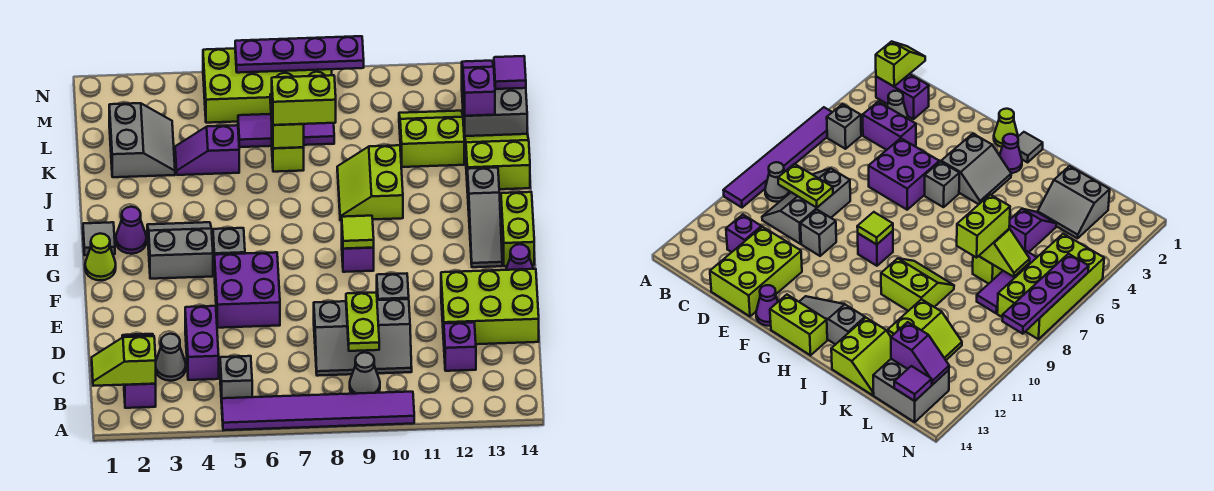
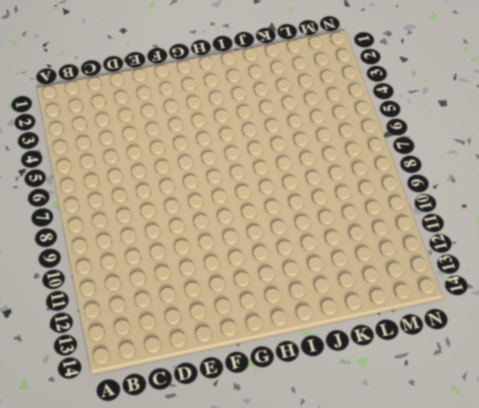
none -> purple 1x6 tile [222,392,414,430]
none -> purple 1x2 brick [122,334,156,408]
none -> grey 1x1 brick [220,356,252,403]
none -> grey 1x1 cone [350,352,380,394]

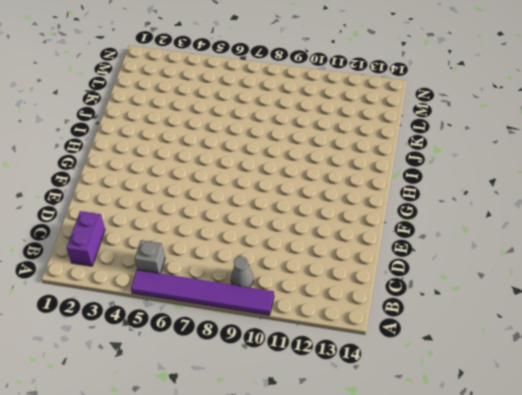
none -> grey 1x1 cone [156,334,186,381]
none -> purple 1x2 brick [185,306,219,380]
none -> grey 2x3 slope [314,299,412,376]
none -> purple 1x1 brick [444,322,476,371]

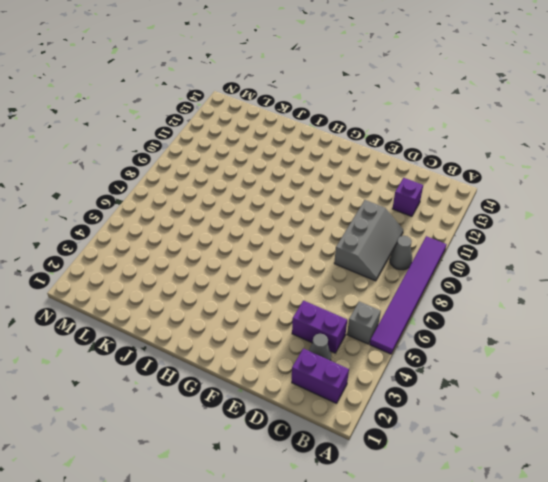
none -> lime 2x3 brick [441,269,539,344]
none -> purple 2x2 brick [215,252,280,328]
none -> grey 1x1 brick [377,273,409,300]
none -> purple 1x1 cone [506,244,533,270]

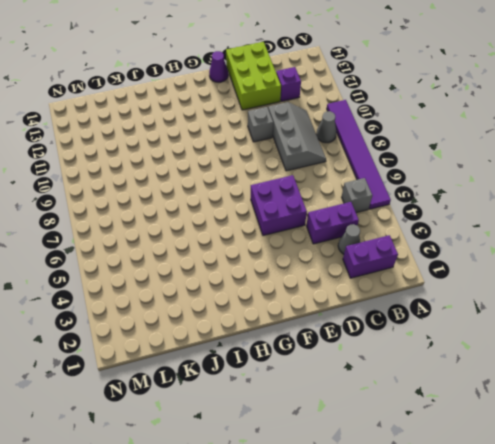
none -> lime 1x1 cone [85,233,116,280]
none -> grey 2x2 slope [147,222,213,279]
none -> grey 1x1 brick [213,228,245,276]
none -> purple 1x1 brick [342,239,374,272]

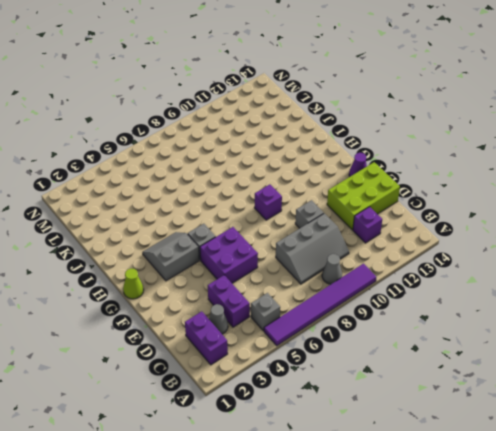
none -> grey 1x3 slope [467,168,502,267]
none -> lime 1x2 brick [501,192,534,266]
none -> grey 1x1 tile [83,222,115,255]
none -> purple 1x1 cone [116,207,146,254]

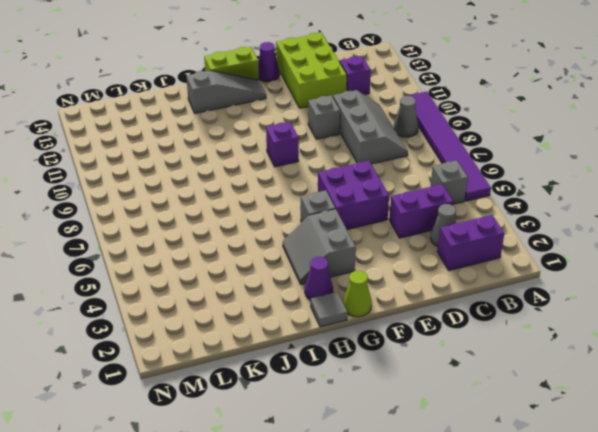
none -> lime 2x2 slope [337,145,403,221]
none -> lime 2x2 slope [465,134,530,189]
none -> grey 2x2 slope [109,103,175,177]
none -> purple 1x2 slope [175,125,239,175]

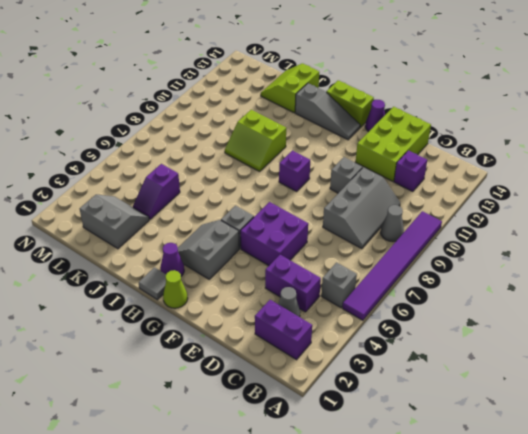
none -> lime 1x1 brick [272,139,304,172]
none -> lime 2x2 slope [399,111,464,167]
none -> purple 1x3 tile [238,114,334,147]
none -> grey 2x2 brick [462,65,527,139]

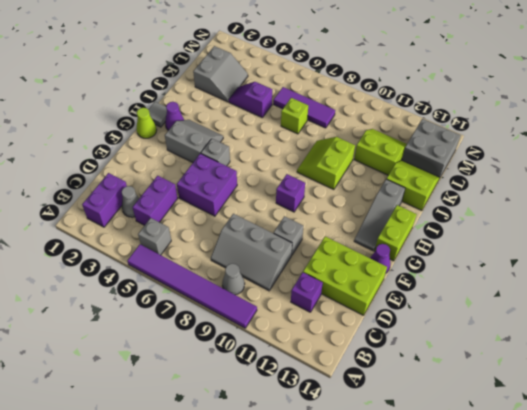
none -> lime 2x4 brick [203,48,332,123]
none -> lime 1x2 slope [92,336,156,386]
none -> lime 1x2 plate [346,292,379,351]
none -> lime 1x1 tile [342,216,374,249]

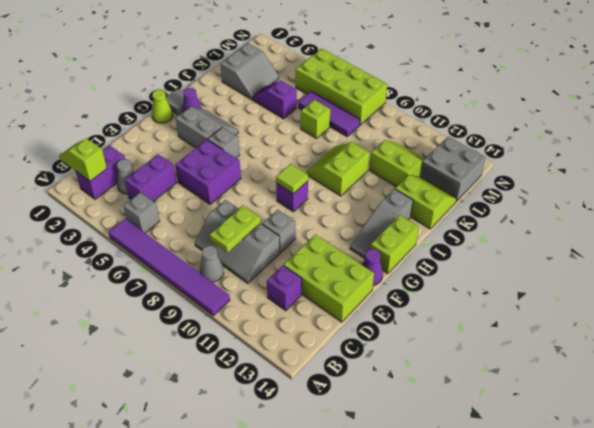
none -> lime 1x2 slope [270,94,304,148]
none -> purple 1x2 slope [462,61,495,116]
none -> purple 1x1 tile [494,56,526,89]
none -> purple 1x4 plate [235,36,364,73]

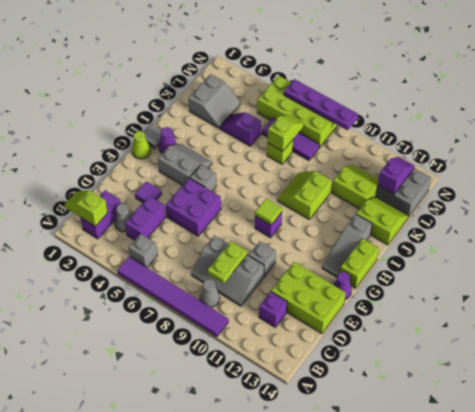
purple 1x1 tile [135,181,162,203] -> purple 1x1 tile moved to [494,56,526,89]
none -> lime 1x2 brick [272,75,336,125]

